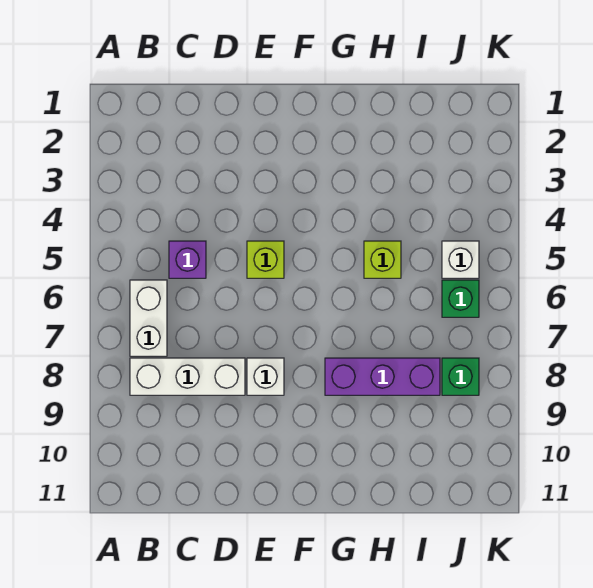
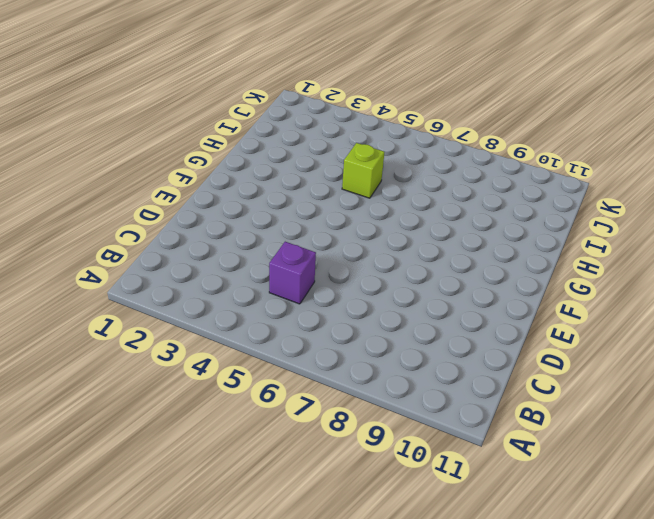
none -> white 1x2 brick [130,280,167,356]
none -> white 1x3 brick [130,358,245,395]

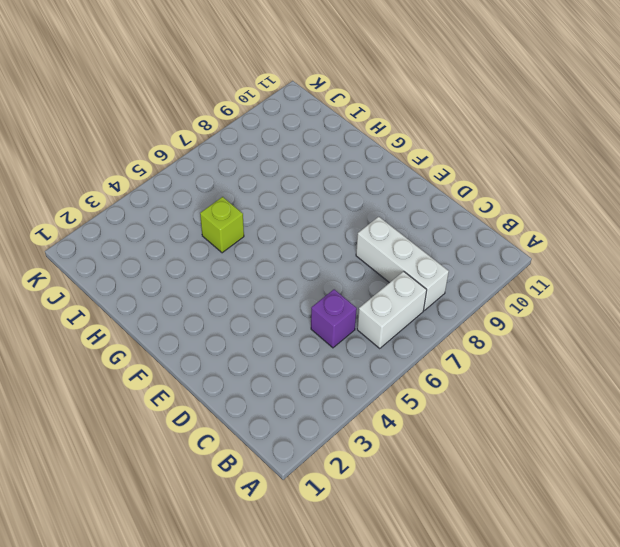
none -> lime 1x1 brick [247,241,284,278]
none -> white 1x1 brick [247,358,284,395]

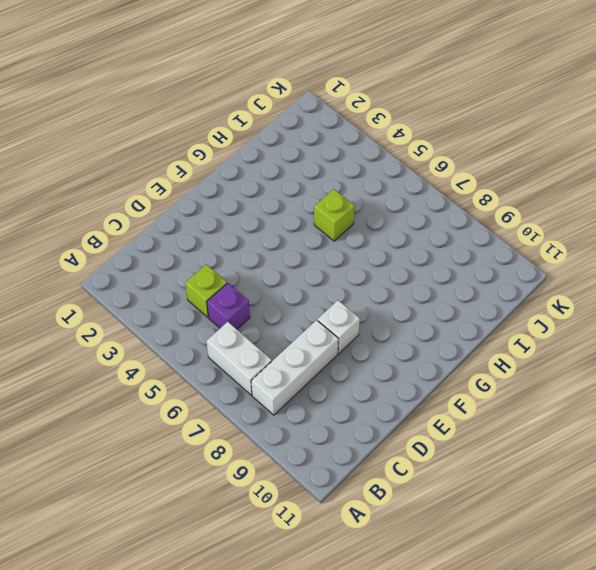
lime 1x1 brick [185,264,227,317] -> lime 1x1 brick moved to [247,241,284,278]
none -> purple 1x3 brick [325,358,440,395]
none -> white 1x1 brick [442,241,479,278]

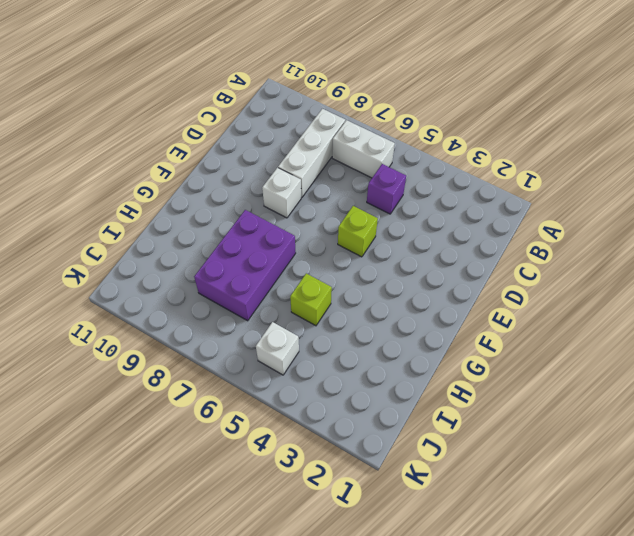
purple 2x3 brick [194,210,296,321] -> purple 1x3 brick [325,358,440,395]
none -> green 1x1 brick [442,280,479,317]
none -> green 1x1 brick [442,358,479,395]

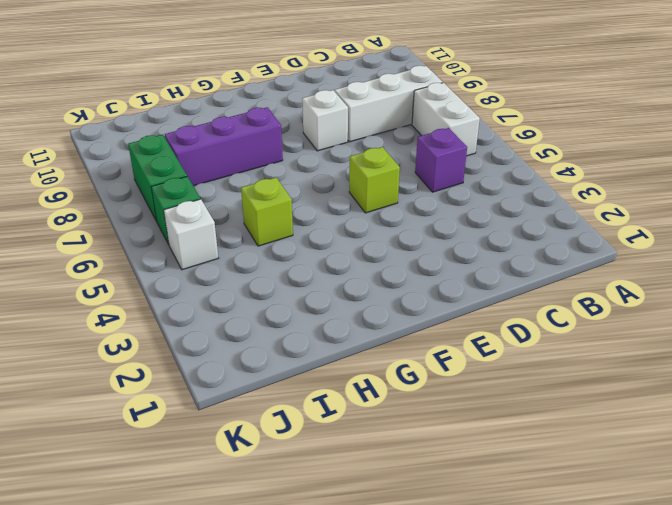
green 1x2 brick [128,135,187,221] -> green 1x1 brick [442,358,479,395]

